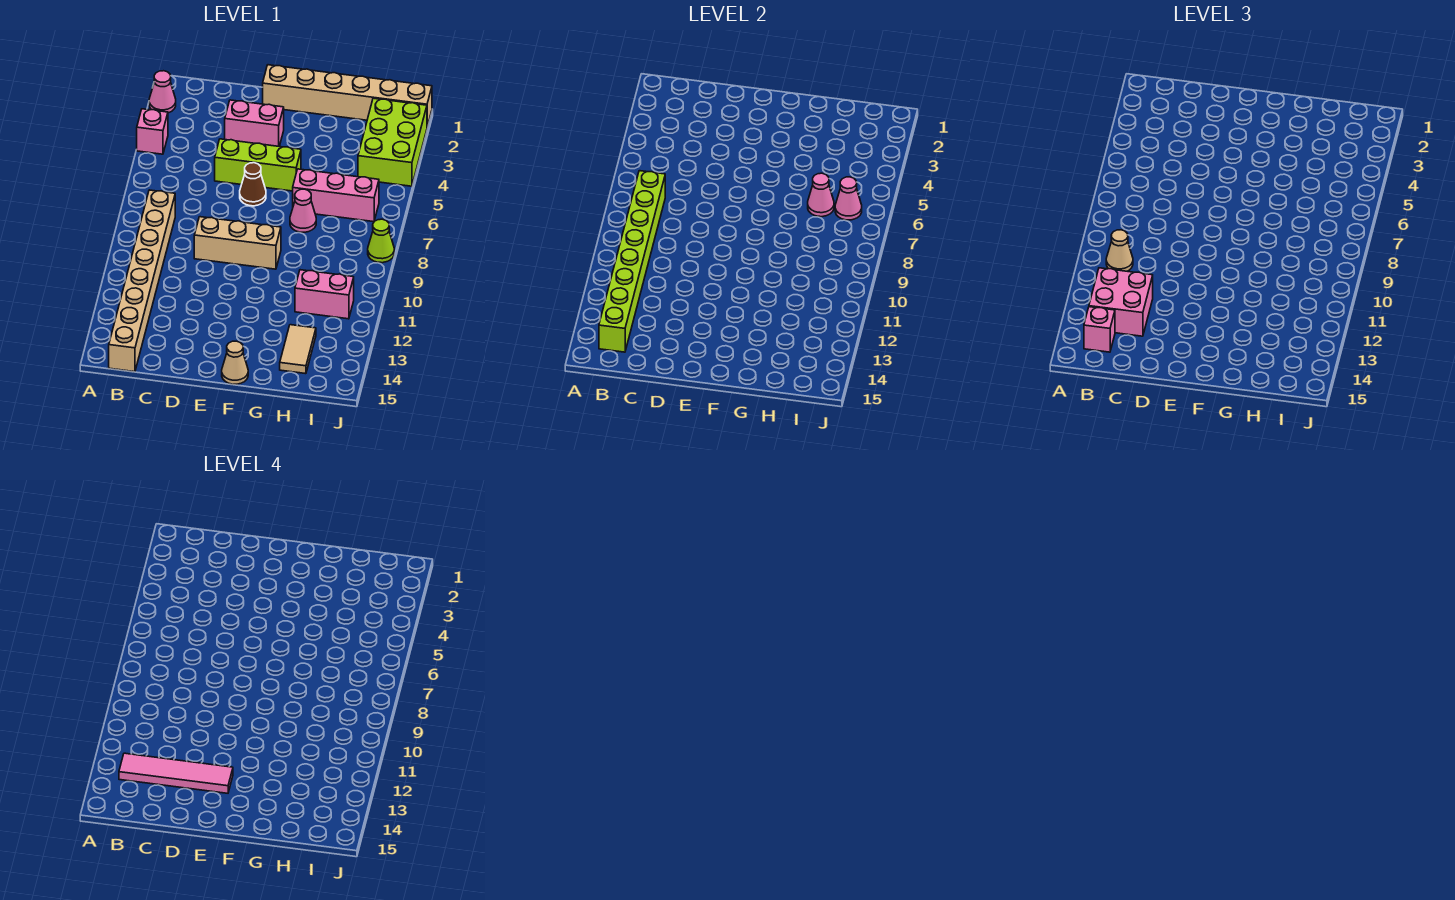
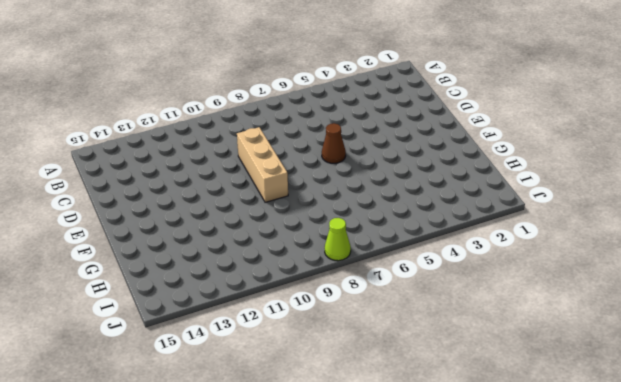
none -> pink 1x1 cone [149,71,176,113]
none -> pink 1x1 brick [137,109,168,154]
none -> tan 1x8 brick [109,190,175,372]

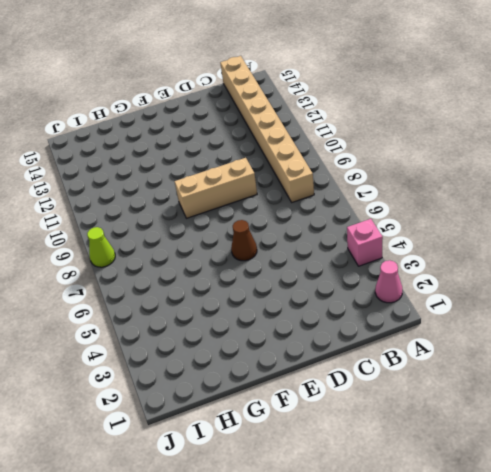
none -> pink 1x2 brick [225,100,284,146]
none -> lime 1x3 brick [215,139,301,191]
none -> tan 1x6 brick [263,65,432,127]

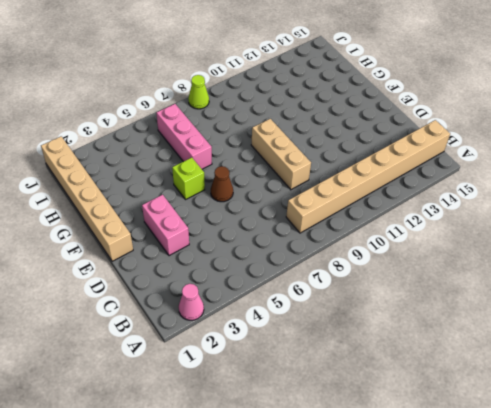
lime 1x1 brick [172,158,205,199] -> lime 1x3 brick [215,139,301,191]
none -> pink 1x1 brick [137,109,168,154]
none -> tan 1x1 cone [222,341,248,384]
none -> pink 1x1 cone [290,189,316,232]

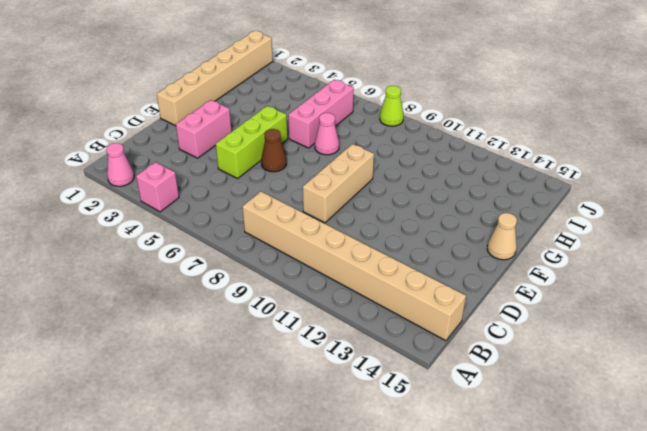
none -> pink 1x2 brick [295,270,354,319]
none -> tan 1x2 tile [280,325,316,374]
none -> lime 2x3 brick [358,98,427,186]

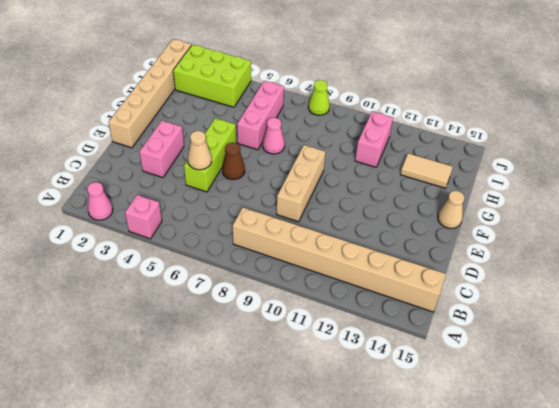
tan 1x1 cone [188,131,212,170] -> tan 1x1 cone moved to [1106,230,1133,271]
none -> lime 1x8 brick [599,171,665,352]
none -> pink 1x1 cone [808,173,834,217]
none -> pink 1x1 cone [835,177,862,220]

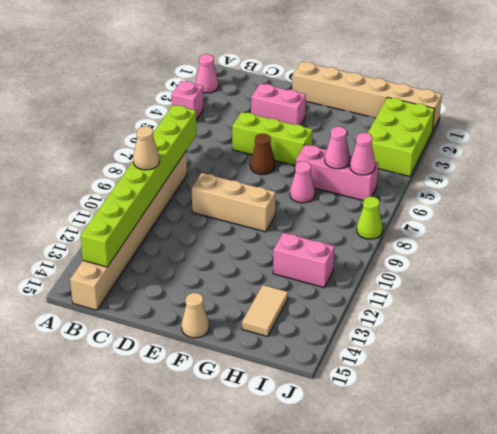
none -> pink 2x2 brick [1089,268,1153,336]
none -> pink 1x1 brick [1084,307,1115,352]
none -> pink 1x4 tile [119,753,233,793]

